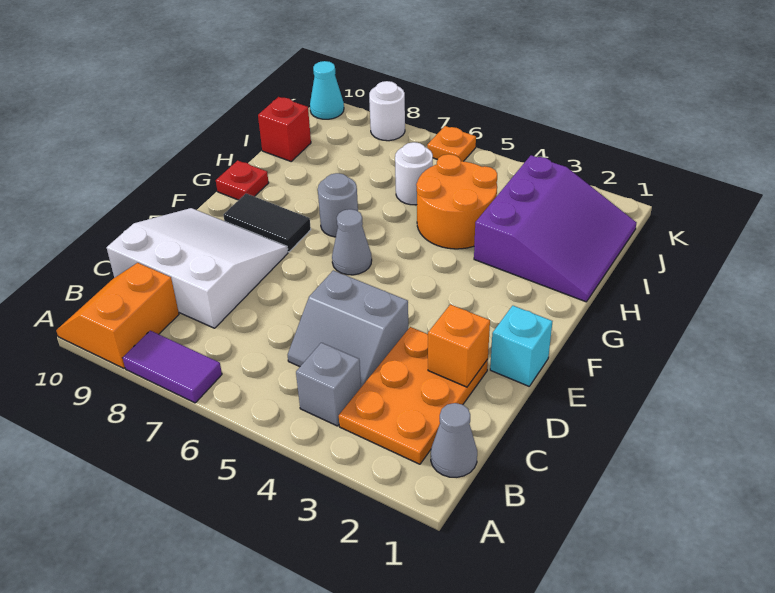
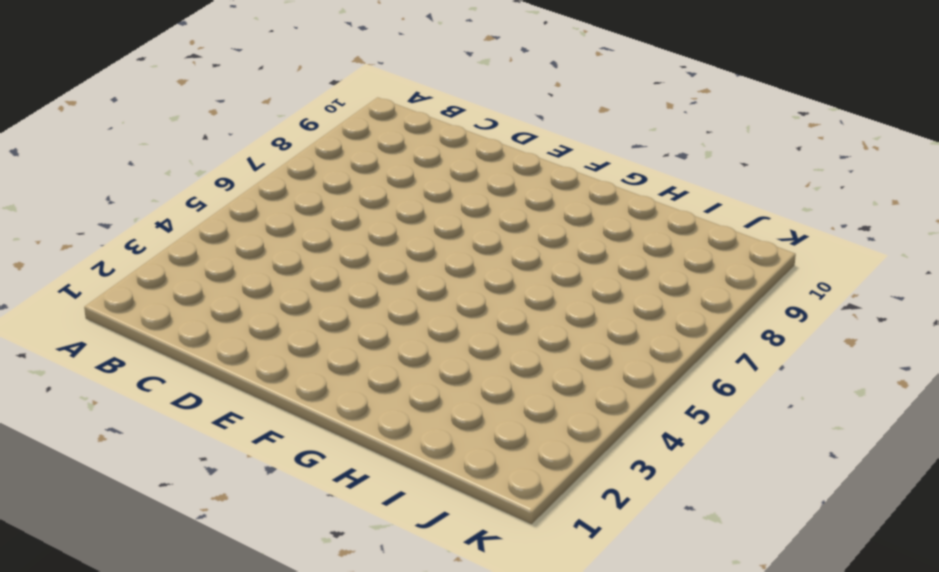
none -> purple 1x2 tile [123,331,222,403]
none -> orange 2x2 slope [56,263,179,368]
none -> grey 1x1 cone [431,403,477,477]

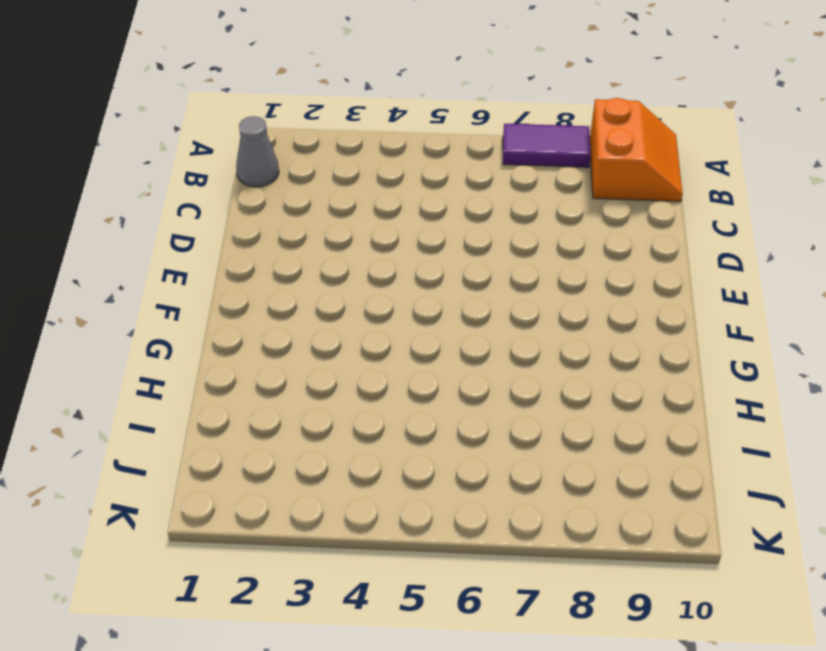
none -> orange 2x3 plate [339,327,488,464]
none -> grey 1x1 brick [296,343,361,426]
none -> grey 2x2 slope [288,270,408,387]

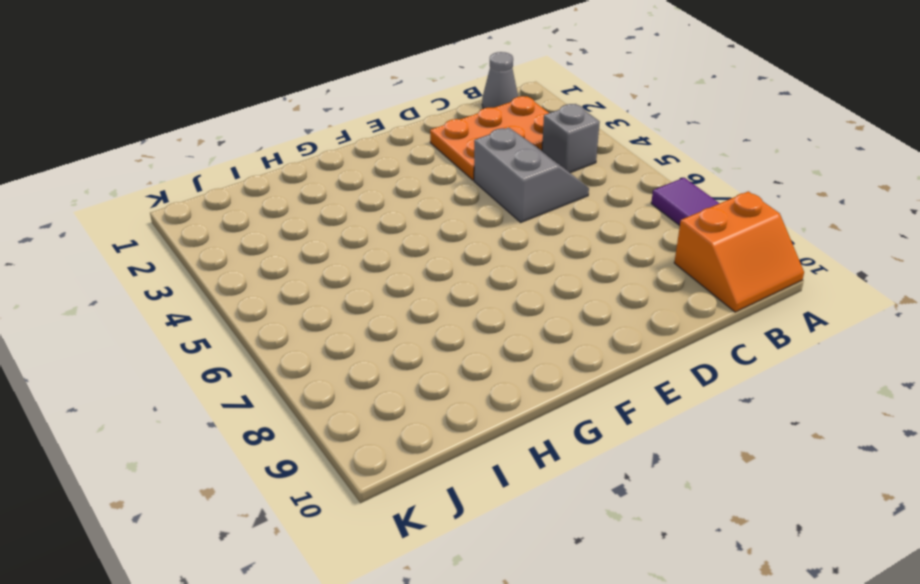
none -> white 3x3 slope [107,208,288,328]
none -> cyan 1x1 brick [490,306,552,386]
none -> grey 1x1 cone [332,209,372,275]

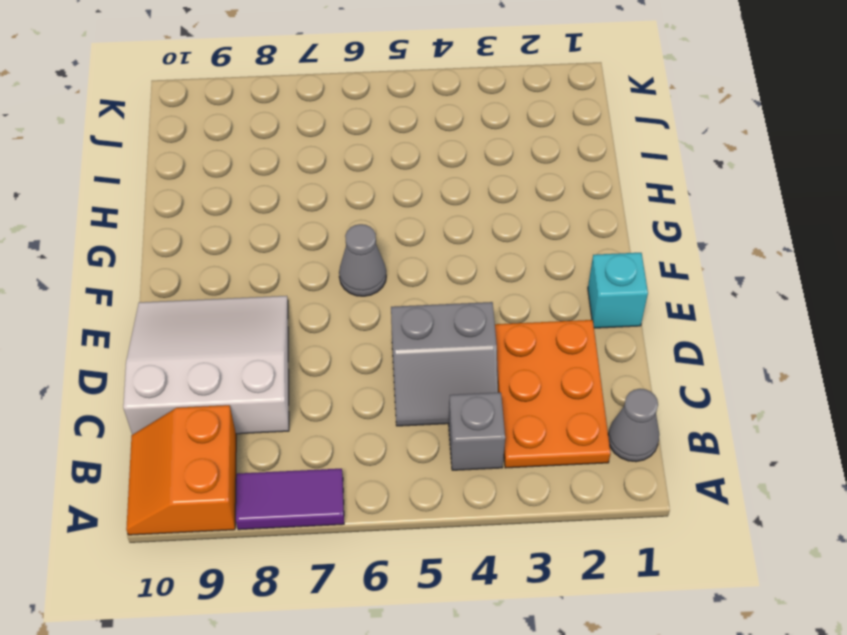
none -> black 1x2 tile [223,194,311,252]
none -> grey 1x1 round brick [318,173,358,237]
none -> red 1x1 plate [216,160,269,200]

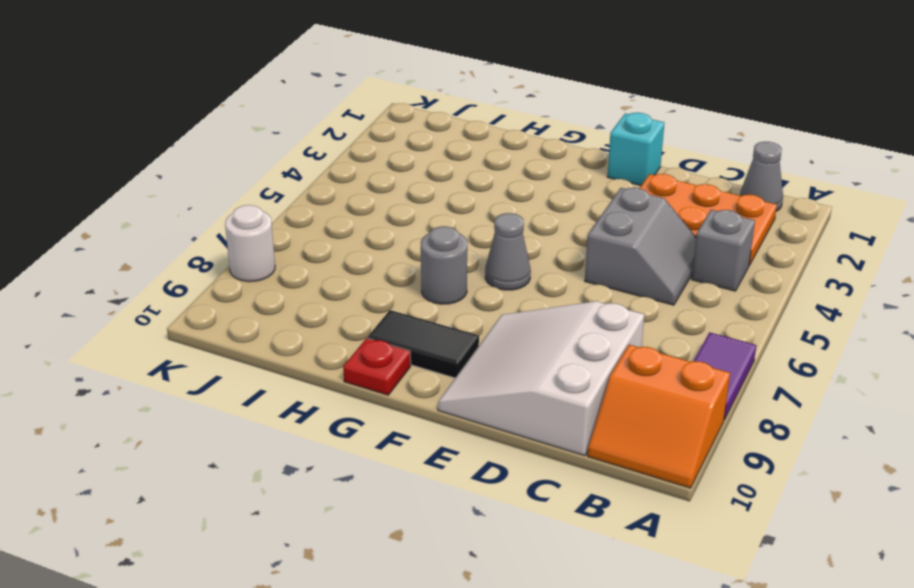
black 1x2 tile [368,310,479,378] -> black 1x2 tile turned to [223,194,311,252]
none -> purple 3x3 slope [474,155,637,302]
none -> orange 2x2 round brick [416,154,497,249]
none -> white 1x1 round brick [395,142,433,205]

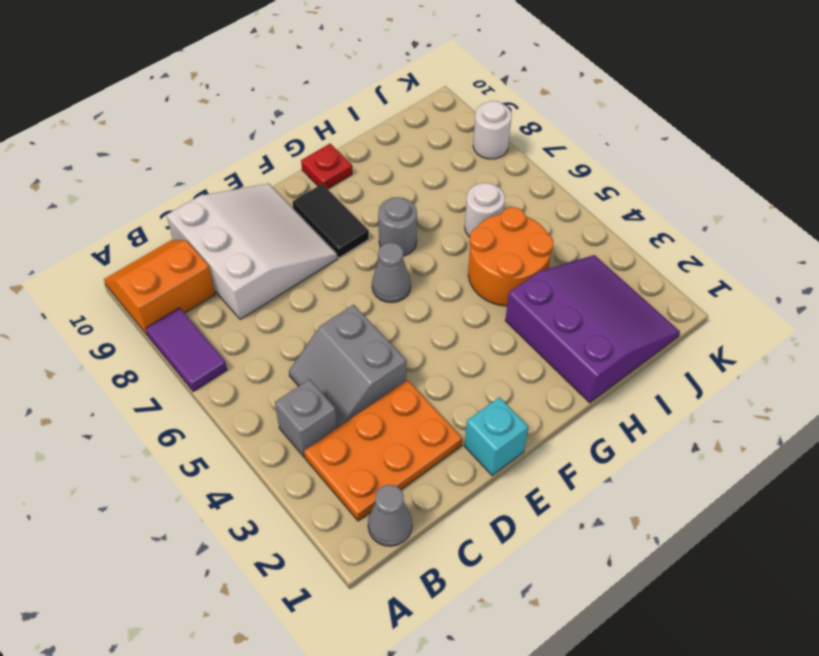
purple 3x3 slope [505,255,680,403] -> purple 3x3 slope turned to [474,155,637,302]
none -> red 1x1 brick [258,97,311,161]
none -> orange 1x1 plate [427,126,476,161]
none -> cyan 1x1 cone [310,61,344,119]

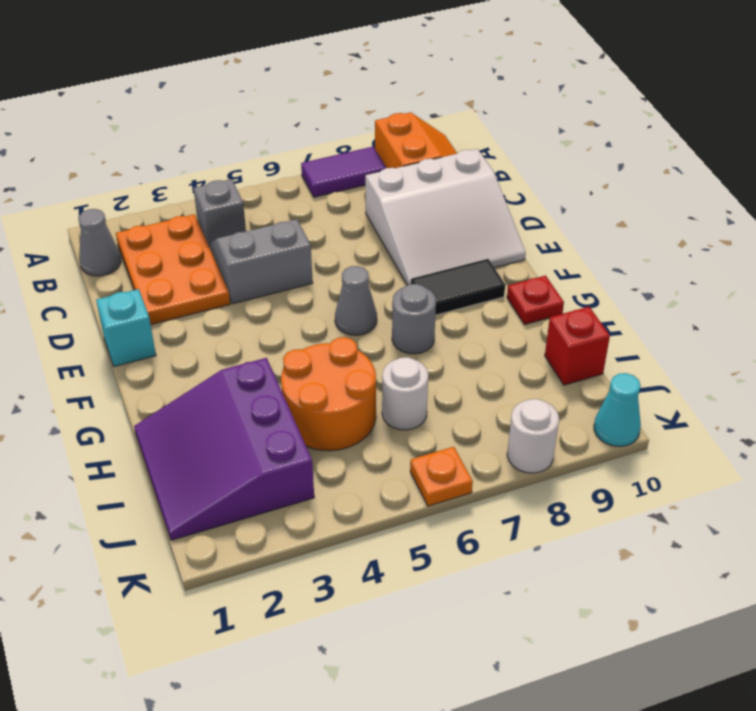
none -> orange 1x1 brick [428,304,490,387]

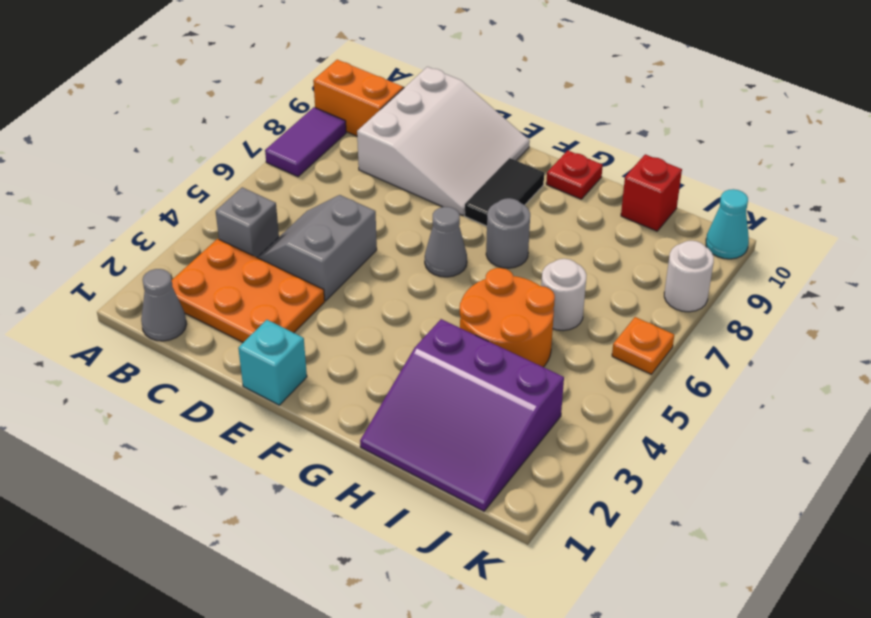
none -> orange 1x1 brick [428,304,490,387]

